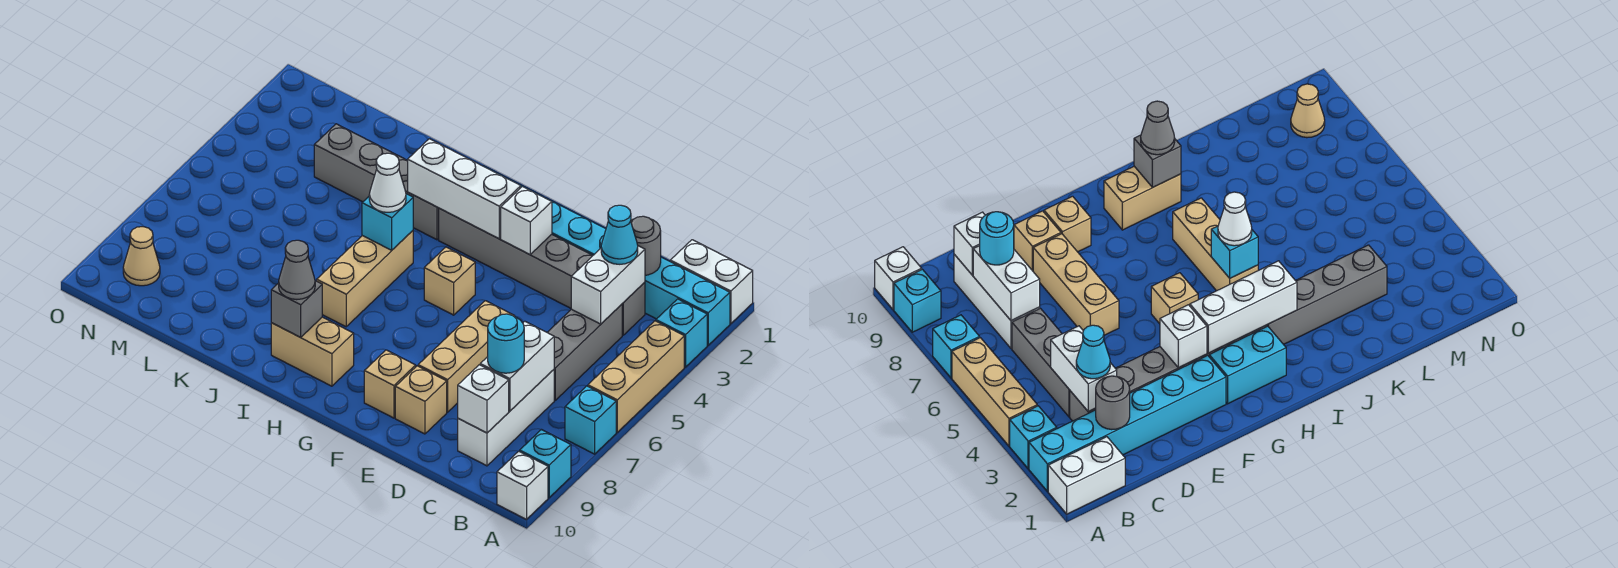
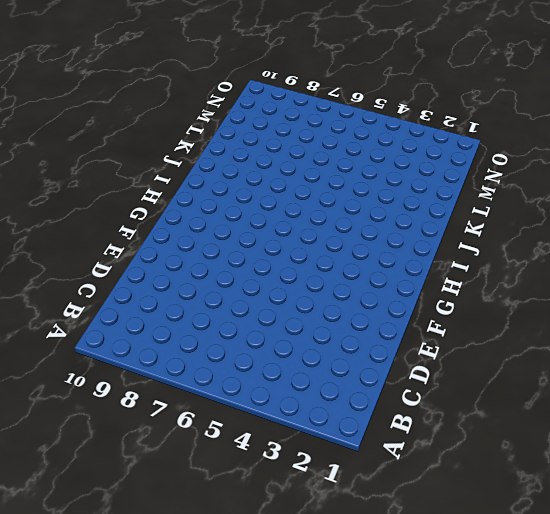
none -> white 1x2 brick [670,240,753,324]
none -> cyan 1x6 brick [546,198,730,345]
none -> cyan 1x1 brick [656,299,707,367]
none -> tan 1x3 brick [588,321,684,432]

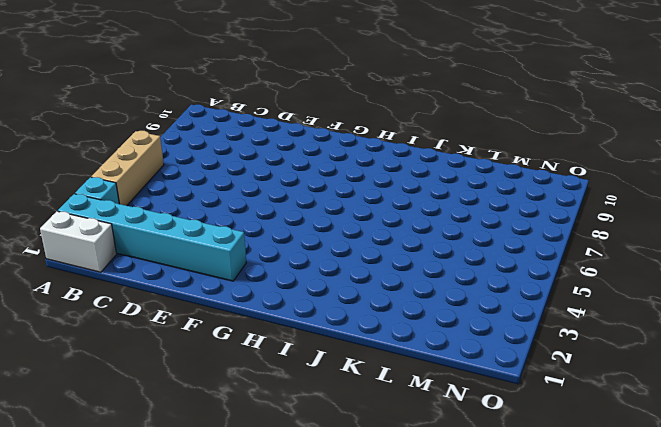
none -> cyan 1x1 brick [565,386,616,454]
none -> cyan 1x1 brick [520,430,571,498]
none -> white 1x1 brick [497,451,548,519]
none -> grey 1x6 brick [439,208,645,335]

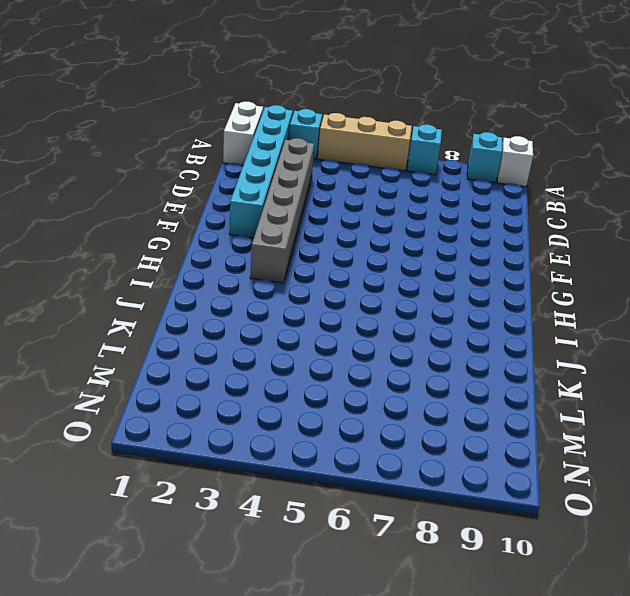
none -> grey 1x3 brick [547,304,622,400]
none -> white 1x3 brick [458,370,554,466]
none -> tan 1x3 brick [418,301,515,412]
none -> tan 1x1 brick [395,366,447,434]

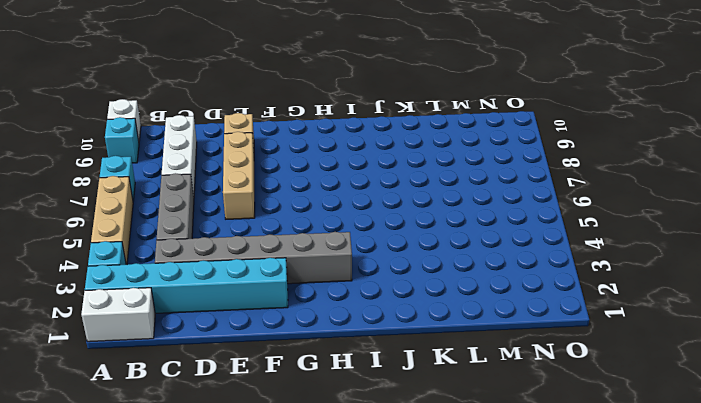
none -> tan 1x1 brick [364,350,416,418]
none -> cyan 1x2 brick [1209,326,1286,404]
none -> tan 1x1 brick [424,247,475,315]
none -> tan 1x2 brick [271,317,354,386]

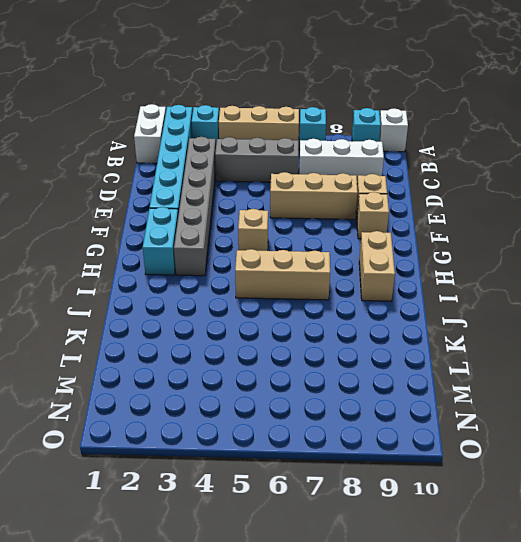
none -> grey 1x4 brick [314,124,439,240]
none -> tan 1x1 cone [123,227,160,286]
none -> grey 1x1 round brick [631,216,661,275]
none -> white 1x2 brick [571,246,645,324]

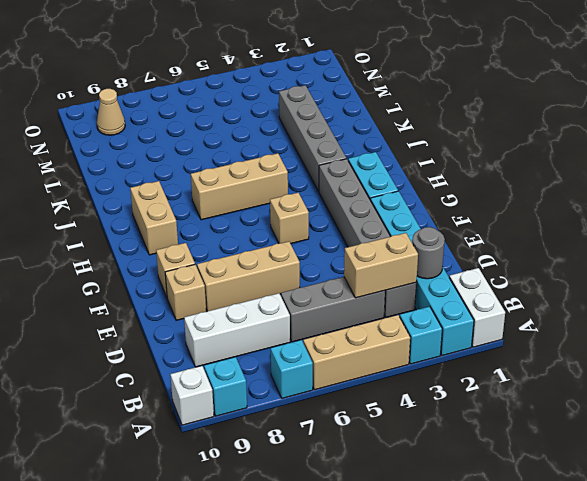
tan 1x2 brick [344,233,418,298] -> white 1x2 brick [571,246,645,324]
none -> white 1x2 brick [480,321,554,411]
none -> white 1x1 brick [458,365,509,433]
none -> white 1x1 brick [501,186,552,255]
none -> white 1x3 brick [407,139,521,239]

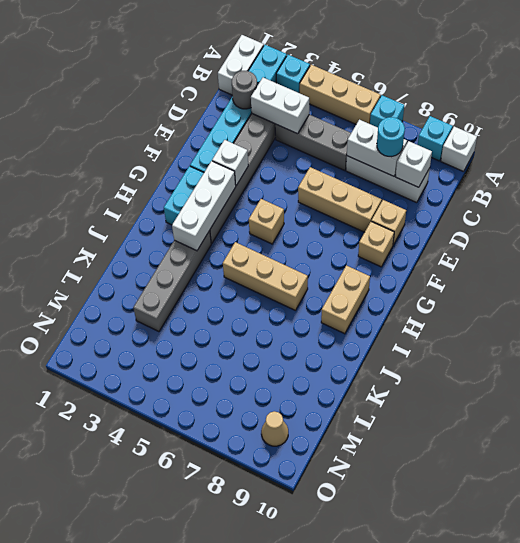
none -> cyan 1x1 brick [362,194,413,250]
none -> grey 1x1 brick [271,281,322,337]
none -> cyan 1x1 cone [601,205,638,264]
none -> white 1x1 cone [369,153,406,212]

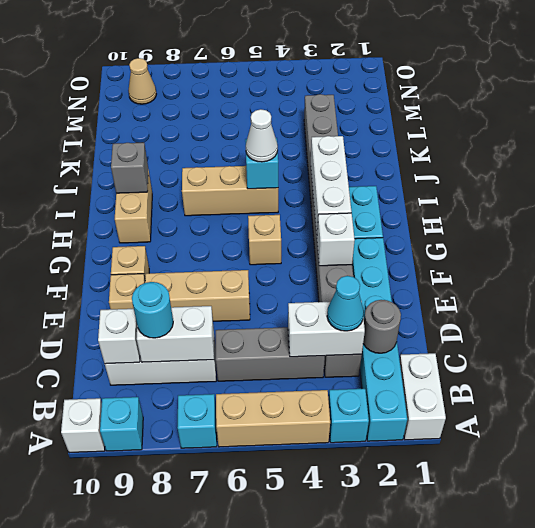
none -> grey 1x1 cone [279,240,315,300]

